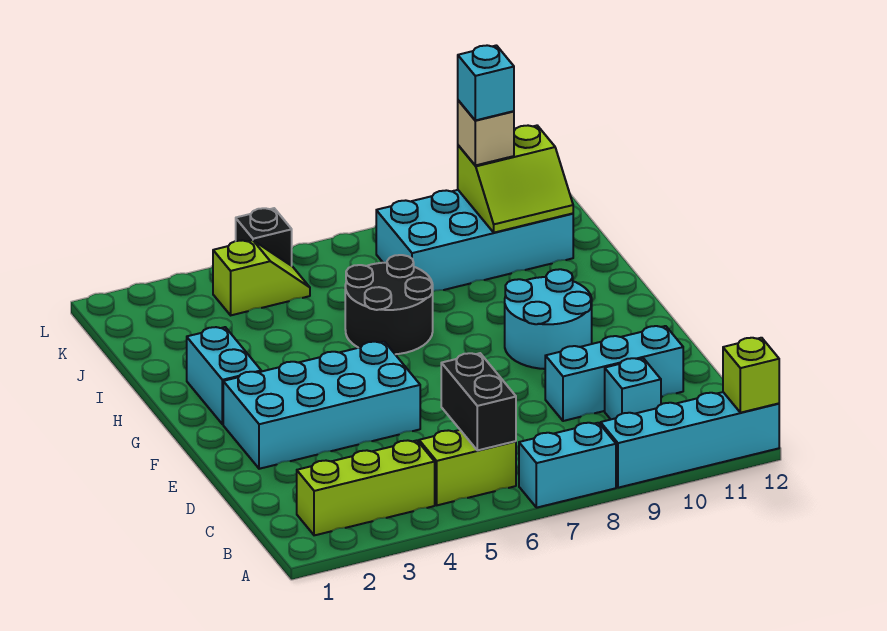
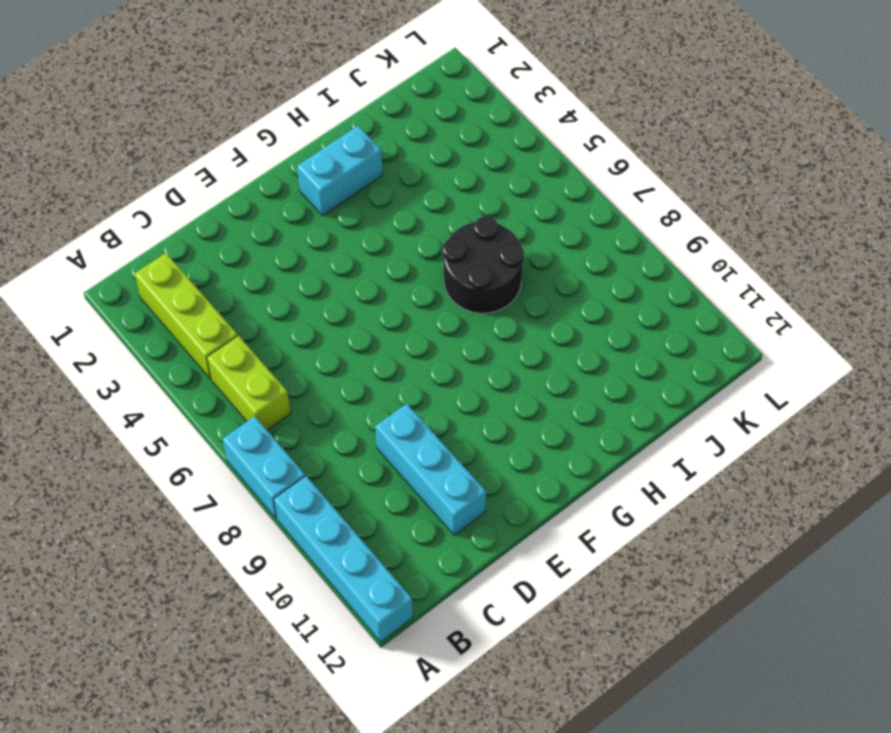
none -> cyan 1x1 brick [605,358,661,419]
none -> cyan 2x4 brick [223,342,420,469]
none -> cyan 2x2 round brick [505,269,592,369]

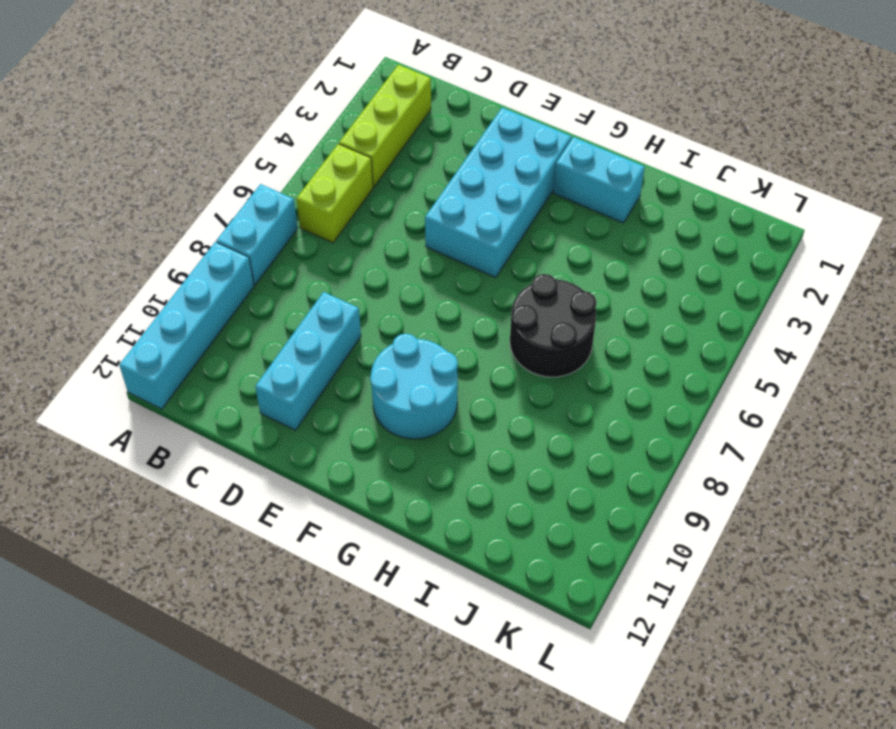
none -> cyan 1x1 brick [605,358,661,419]
none -> cyan 2x4 brick [376,190,573,291]
none -> lime 1x2 slope [213,240,310,315]

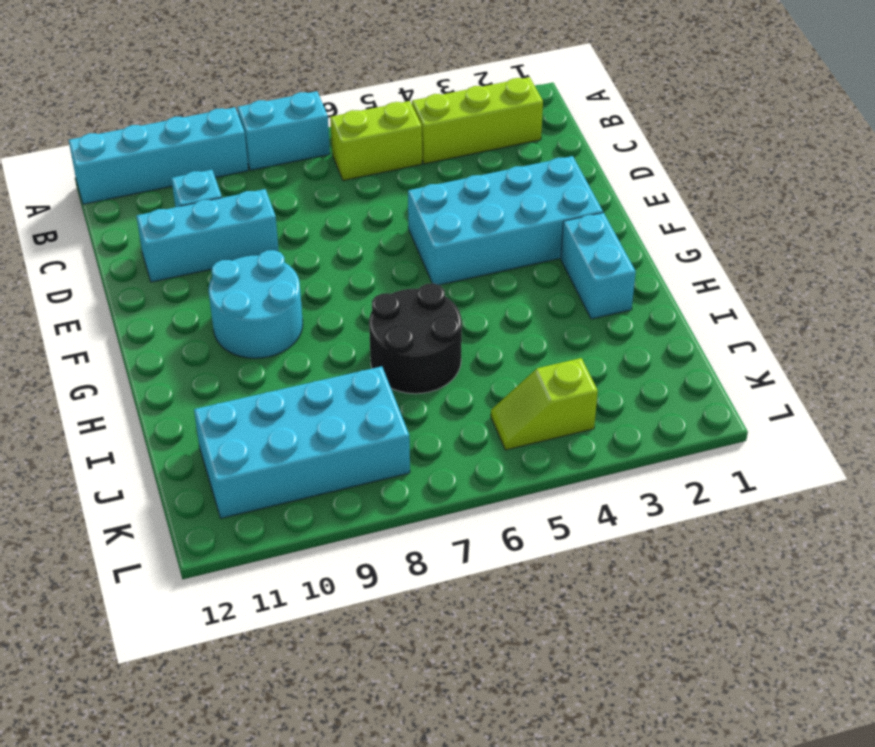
none -> black 1x1 brick [236,208,292,266]
none -> lime 1x1 brick [723,338,779,413]
none -> black 1x2 brick [441,353,516,450]

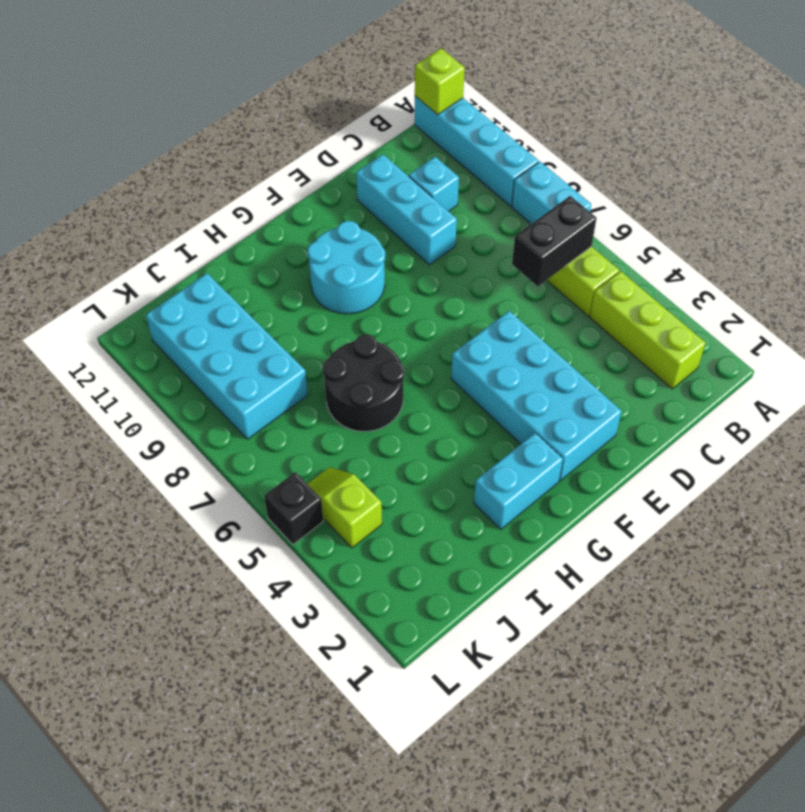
none -> lime 2x2 slope [458,126,573,233]
none -> tan 1x1 brick [458,100,514,165]
none -> cyan 1x1 brick [458,45,514,120]

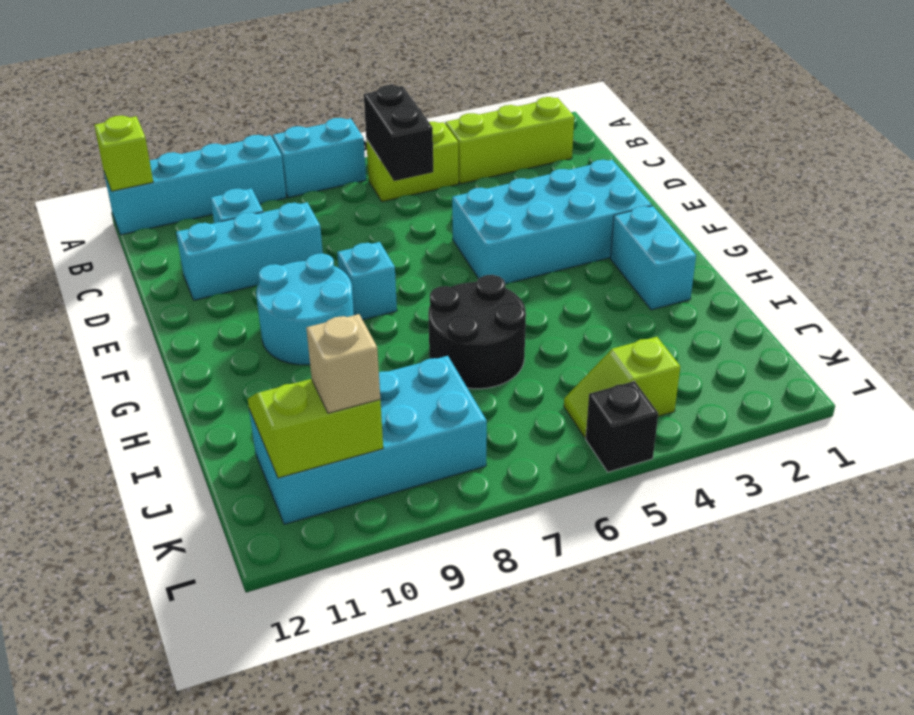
cyan 1x1 brick [337,242,397,320] -> cyan 1x1 brick moved to [458,45,514,120]

